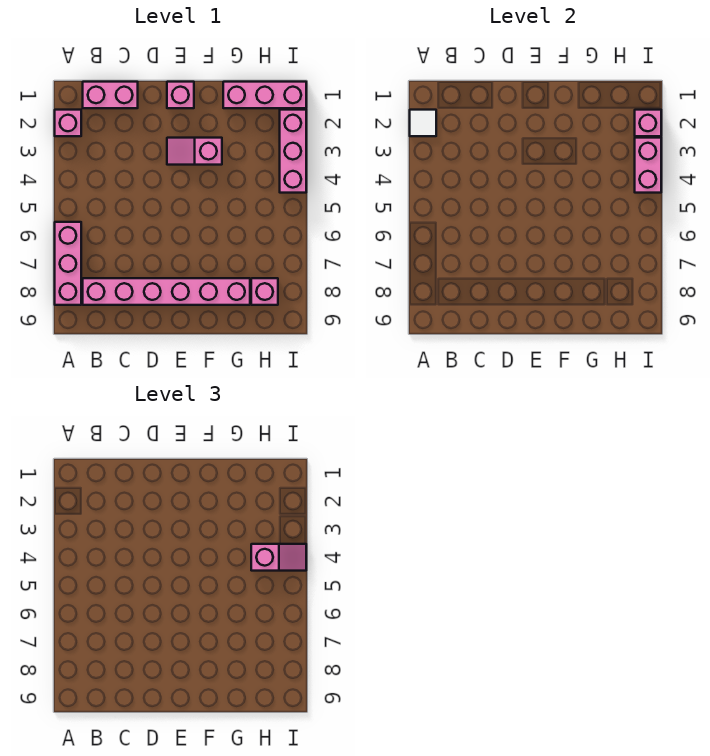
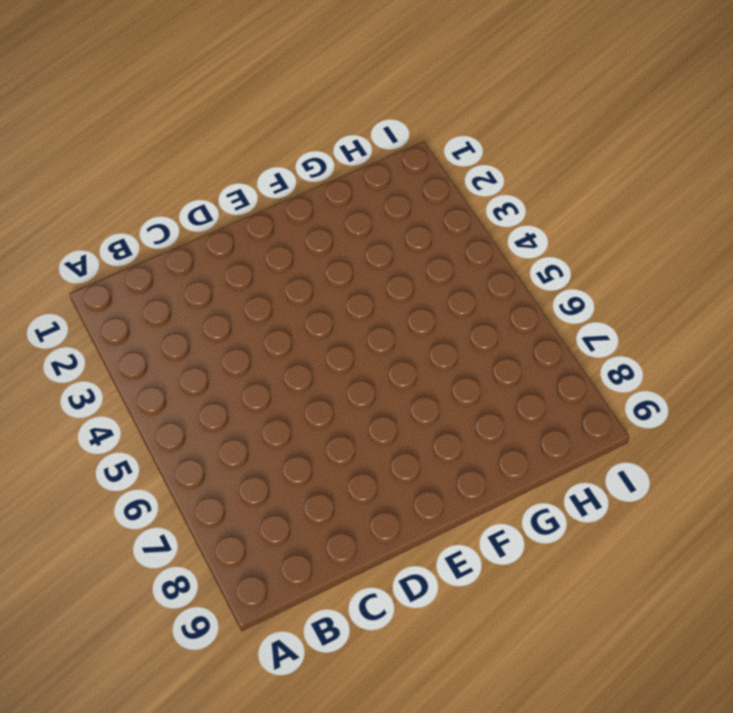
none -> pink 1x1 brick [55,110,81,136]
none -> pink 1x3 brick [55,222,81,305]
none -> pink 1x2 brick [83,82,138,108]

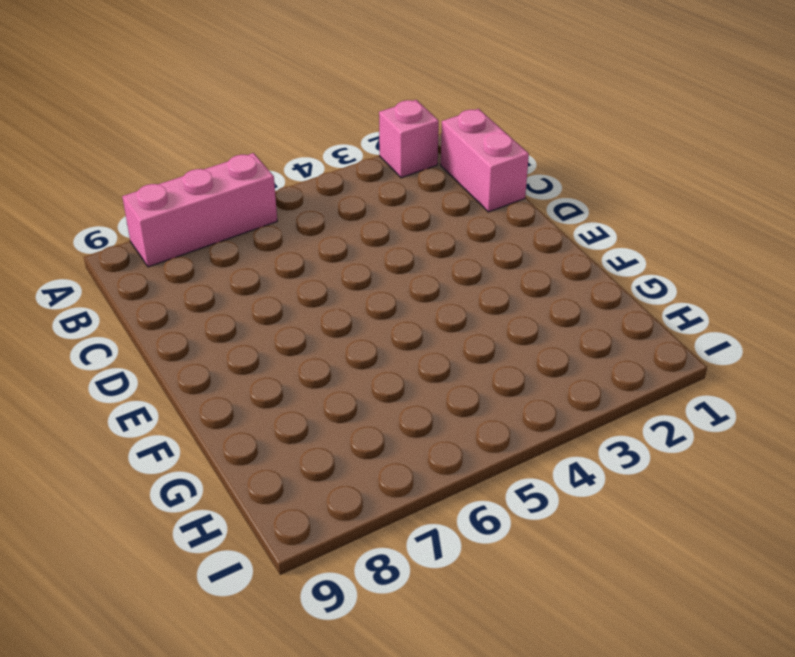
none -> pink 1x6 brick [83,278,250,305]
none -> pink 1x1 brick [167,82,194,108]
none -> pink 1x2 slope [167,138,222,165]

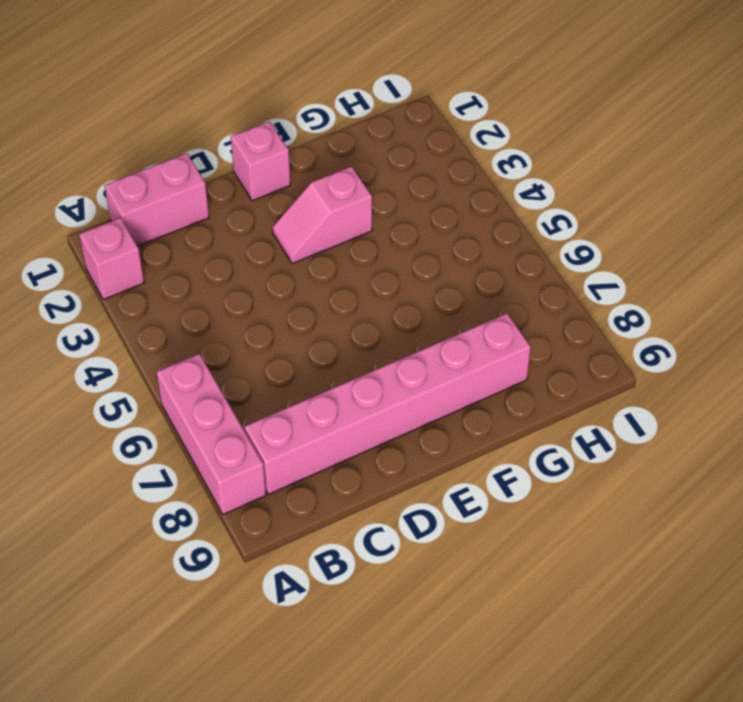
none -> pink 1x3 brick [223,82,306,108]
none -> pink 1x1 brick [251,278,278,305]
none -> pink 1x3 brick [280,110,306,193]

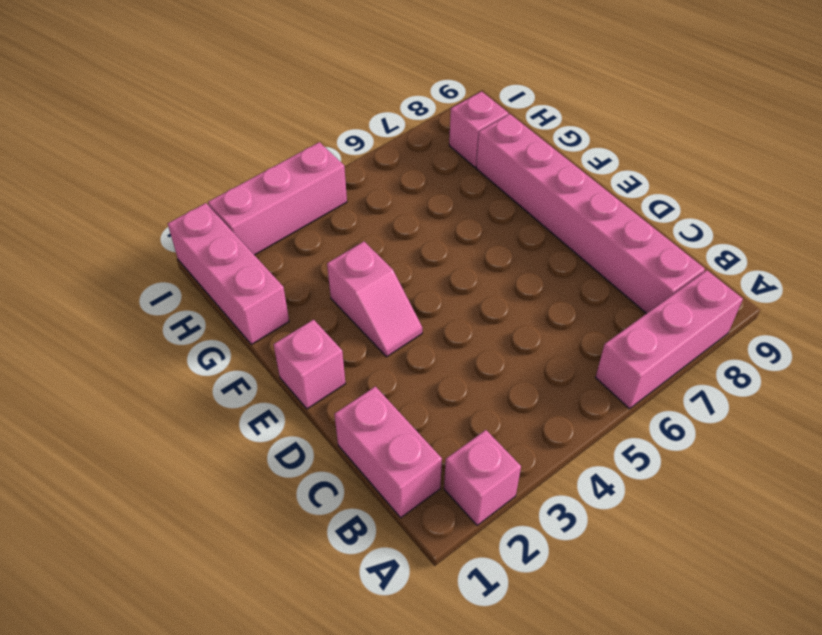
none -> white 1x1 tile [410,110,436,136]
none -> pink 1x1 brick [635,110,661,136]
none -> pink 1x2 brick [635,138,661,193]

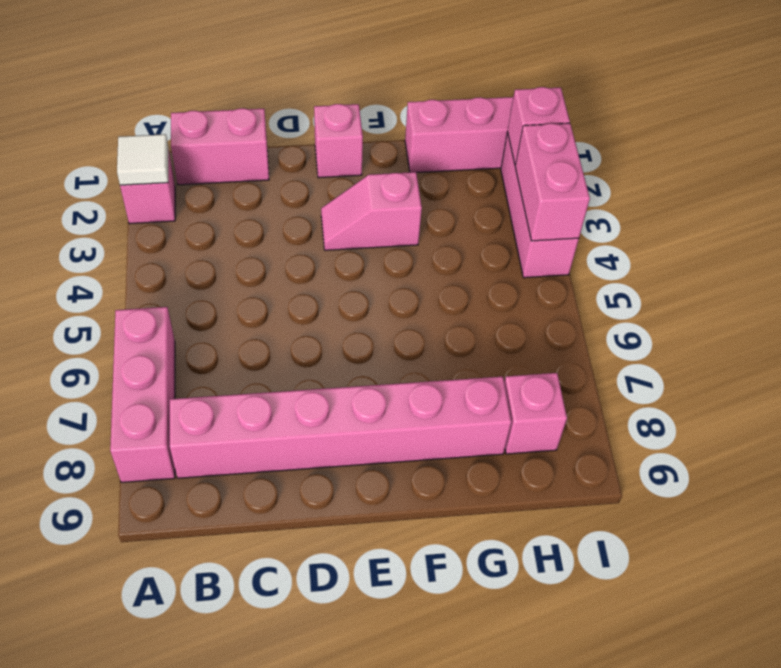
none -> pink 1x2 slope [251,544,306,571]

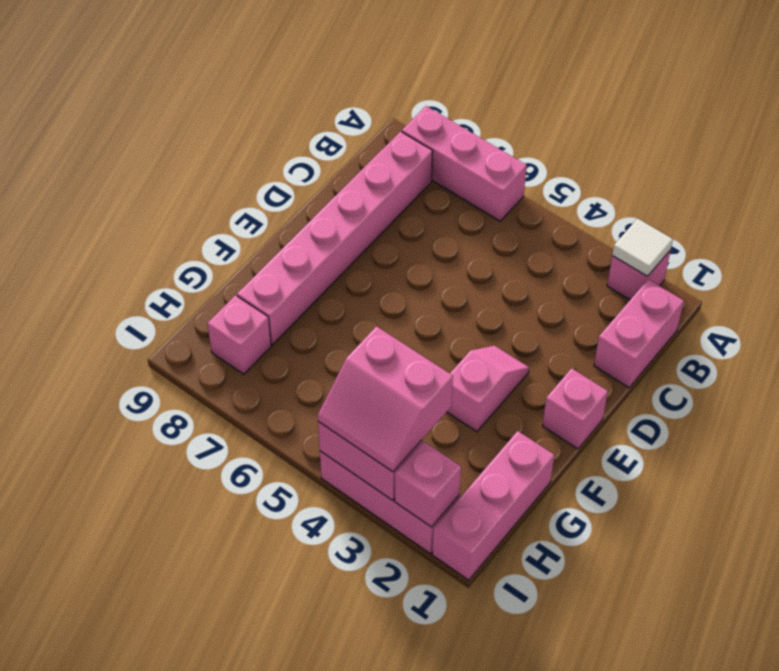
pink 2x2 slope [318,326,453,472] -> pink 1x2 slope [251,544,306,571]

